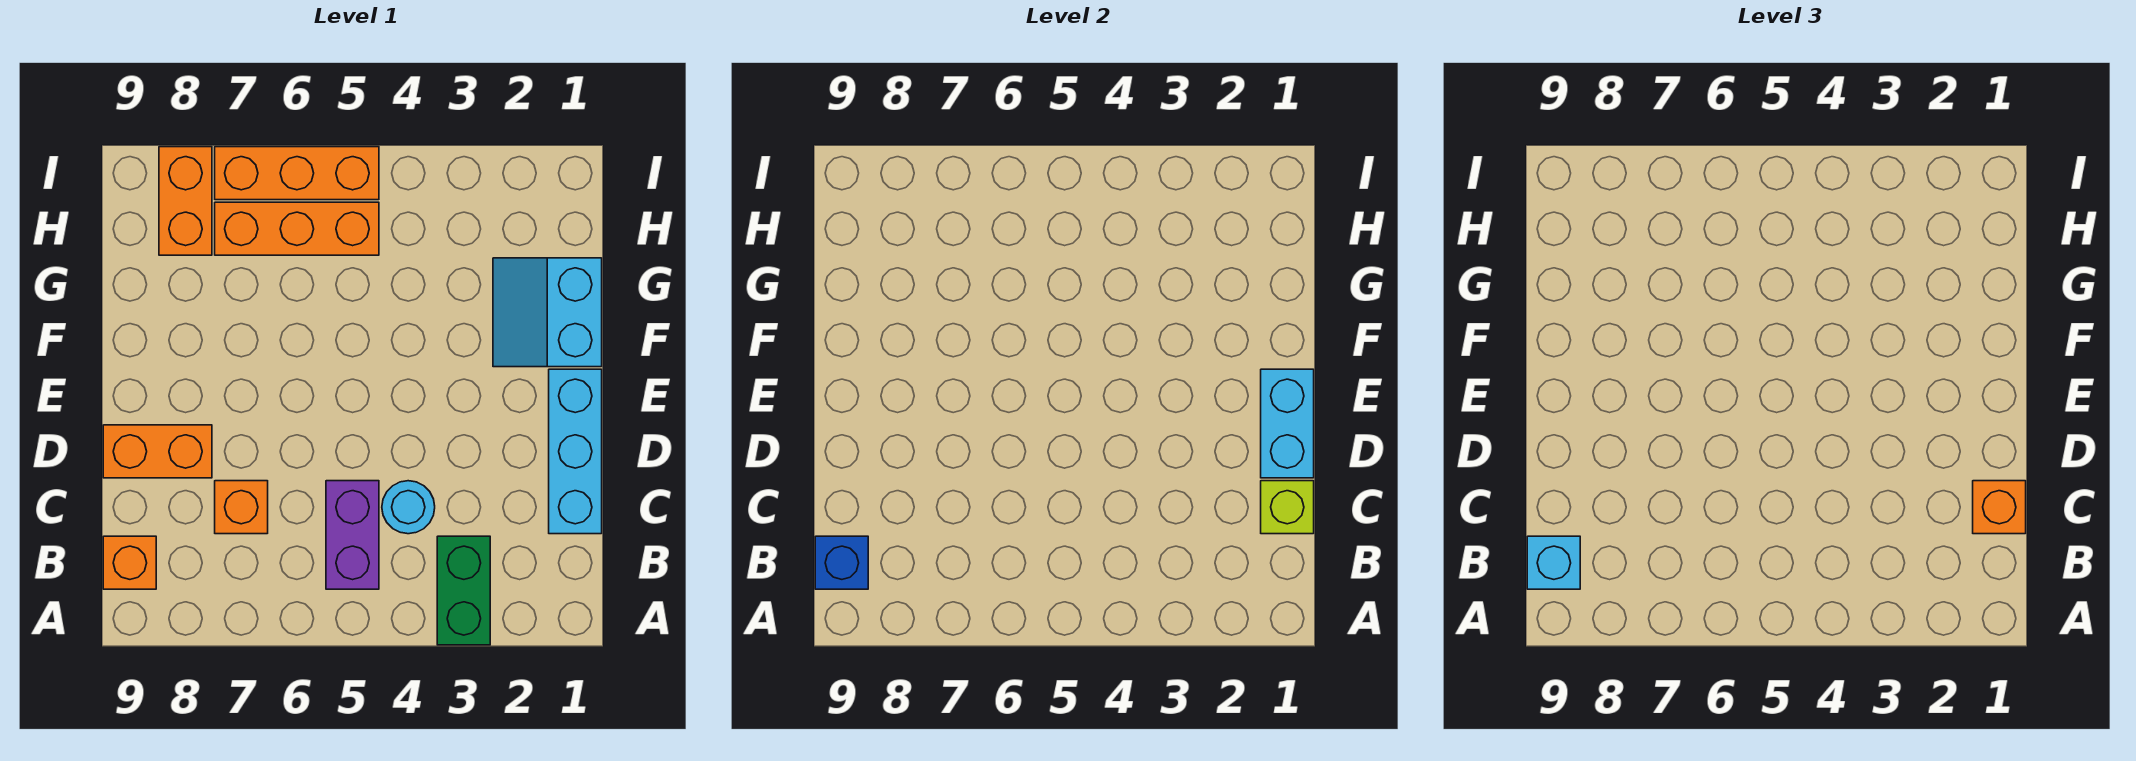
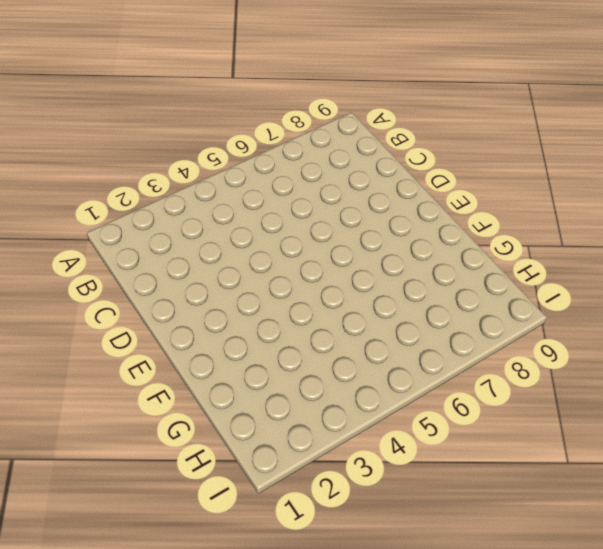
none -> green 1x2 brick [437,536,490,645]
none -> purple 1x2 brick [326,481,379,589]
none -> orange 1x1 brick [103,536,156,589]

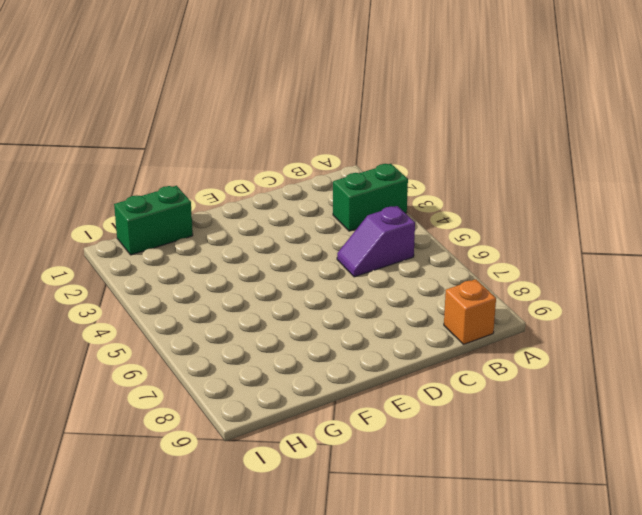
purple 1x2 slope [337,206,415,277] -> purple 1x2 brick [326,481,379,589]
green 1x2 brick [114,186,193,255] -> cyan 2x2 slope [493,258,602,367]
none -> cyan 1x3 brick [549,369,602,534]
none -> cyan 1x1 round brick [382,481,435,534]
none -> orange 1x1 brick [215,481,268,534]

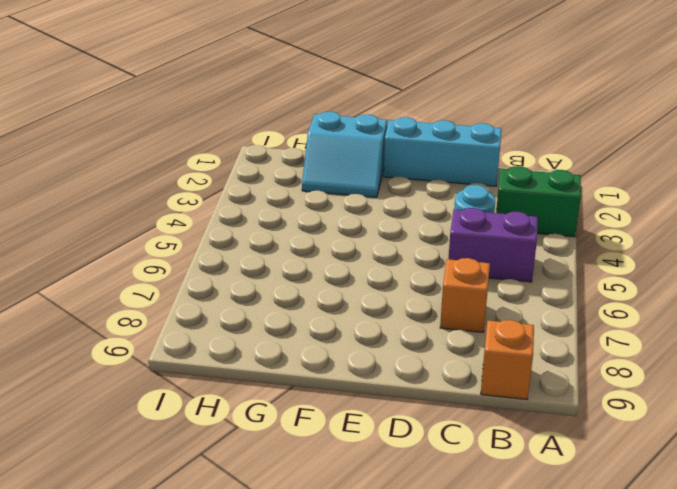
none -> orange 1x2 brick [103,425,212,478]
none -> orange 1x3 brick [215,202,379,255]
none -> orange 1x2 brick [159,147,212,255]

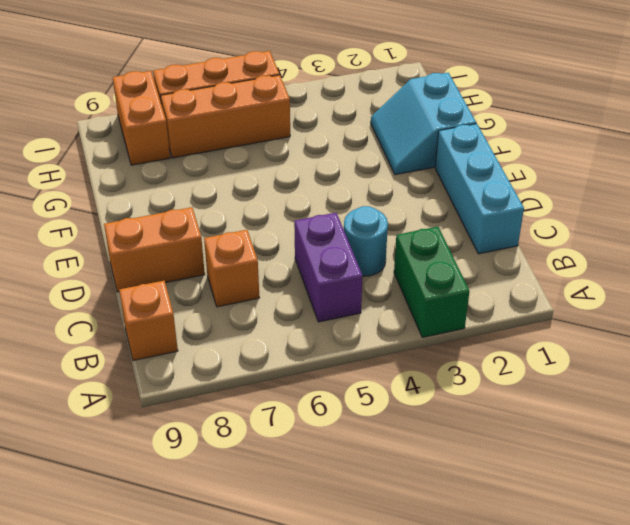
none -> blue 1x1 brick [815,536,868,589]
none -> lime 1x1 brick [1261,481,1314,534]
none -> cyan 1x2 brick [1261,369,1314,478]

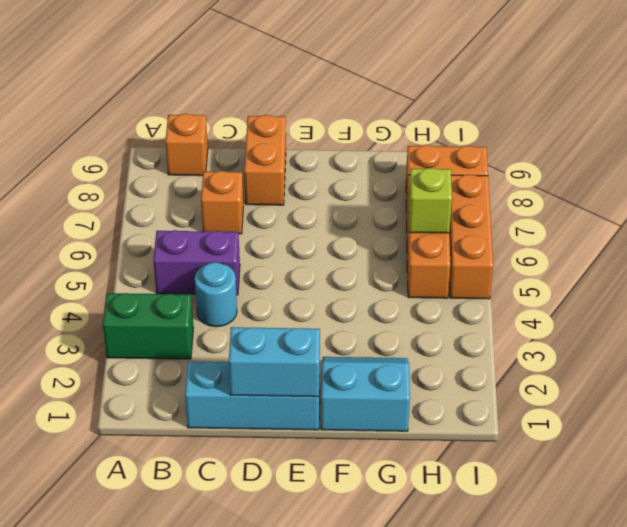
lime 1x1 brick [409,168,452,233] -> lime 1x1 brick moved to [1261,481,1314,534]
none -> blue 1x1 brick [815,536,868,589]
none -> cyan 1x1 brick [1527,536,1580,589]
none -> orange 1x1 brick [1973,481,2026,534]

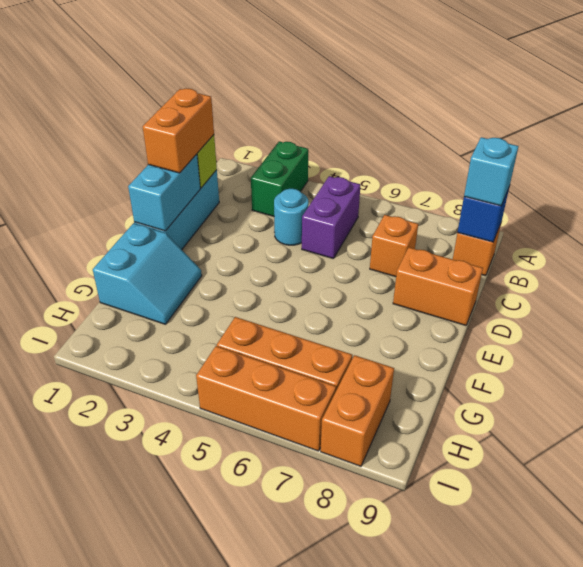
orange 1x2 brick [143,89,214,173] -> orange 1x1 brick [1973,481,2026,534]

